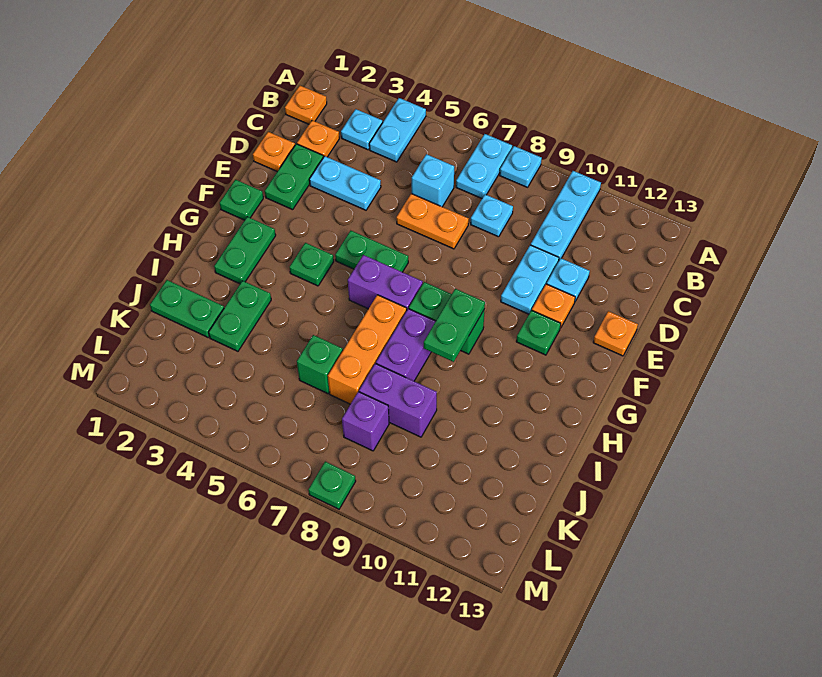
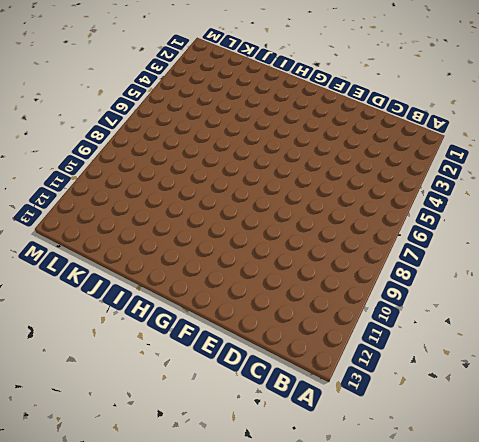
none -> cyan 1x2 plate [369,98,426,162]
none -> cyan 1x2 plate [456,134,512,198]
none -> cyan 1x1 plate [500,146,542,187]
none -> cyan 1x3 plate [531,171,601,260]

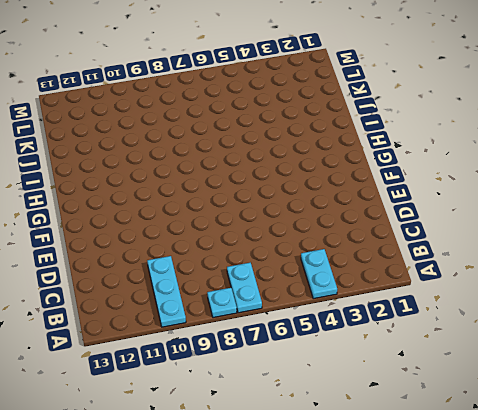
none -> orange 1x1 plate [285,86,327,124]
none -> cyan 1x1 plate [341,109,383,150]
none -> orange 1x1 plate [297,120,339,157]
none -> cyan 1x1 brick [412,154,454,207]

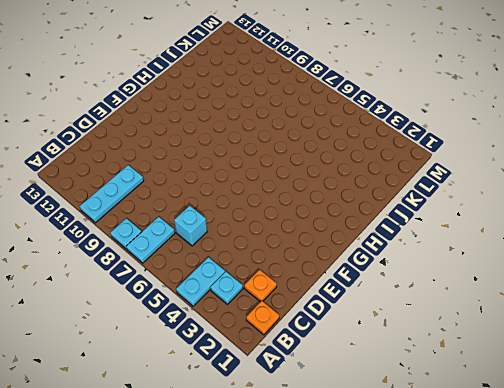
none -> cyan 1x1 plate [471,194,513,237]
none -> orange 1x1 plate [253,132,295,172]
none -> green 1x2 plate [265,144,323,210]
none -> cyan 1x2 plate [309,156,381,210]

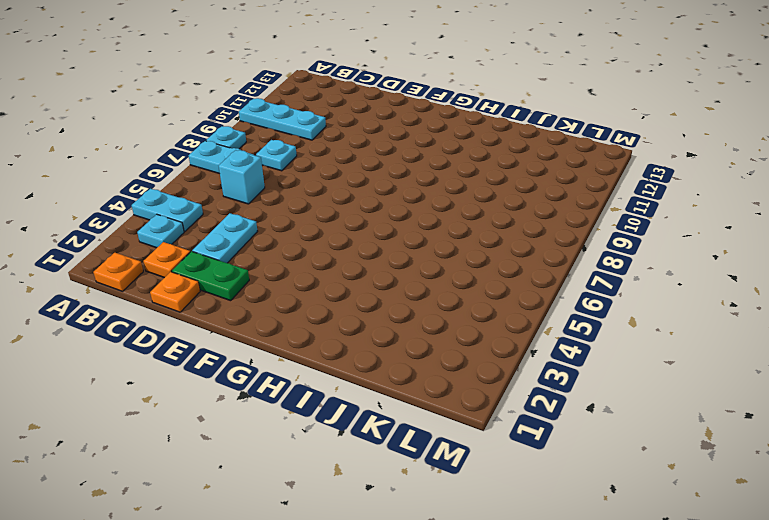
none -> orange 1x2 plate [396,193,469,249]
none -> cyan 1x2 plate [501,245,559,314]
none -> cyan 1x1 plate [547,258,590,301]
none -> orange 1x1 plate [532,284,575,328]

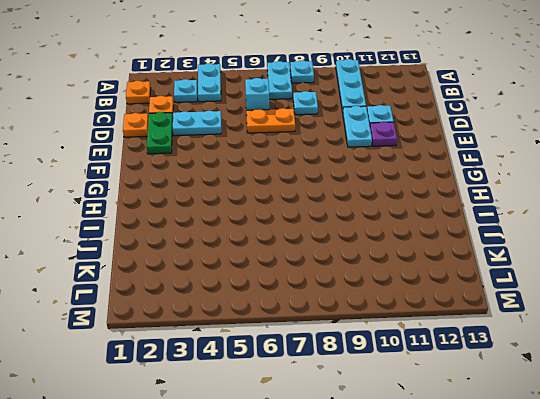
purple 1x1 plate [370,122,397,146] -> orange 1x1 plate [532,284,575,328]
none -> orange 1x1 plate [593,311,638,356]
none -> green 1x1 plate [220,180,263,220]
none -> green 1x2 plate [335,231,408,272]
none -> green 1x1 plate [516,310,561,355]

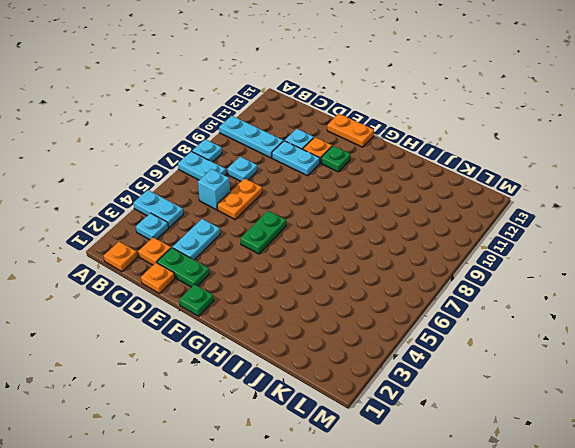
orange 1x2 plate [327,114,374,147] -> orange 1x1 plate [593,311,638,356]
none -> green 1x2 plate [214,217,276,284]
none -> green 1x1 plate [290,243,334,286]
none -> purple 1x2 brick [348,255,423,309]
none -> green 1x2 brick [409,282,485,354]

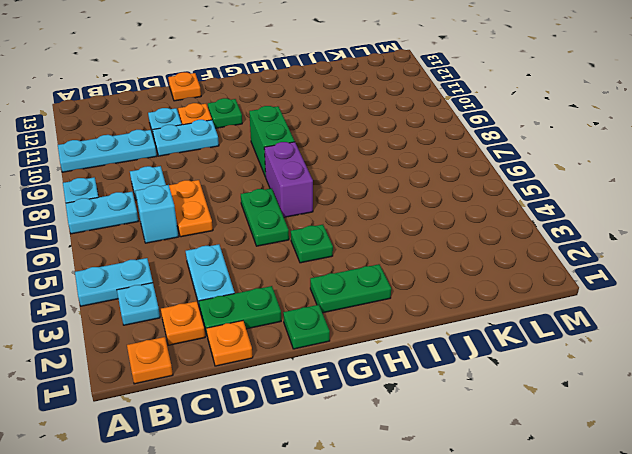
none -> orange 1x3 brick [328,295,407,404]
none -> purple 1x2 brick [376,309,436,381]
none -> green 1x2 plate [209,281,271,351]
none -> green 1x2 plate [150,280,224,337]

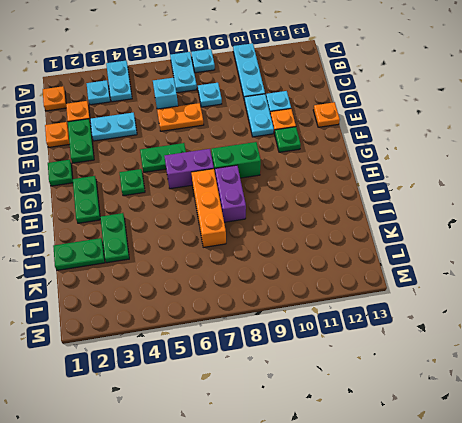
none -> green 1x1 brick [297,335,343,394]
none -> purple 1x2 brick [359,364,437,437]
none -> purple 1x1 brick [342,392,389,451]
none -> green 1x1 plate [308,462,356,509]

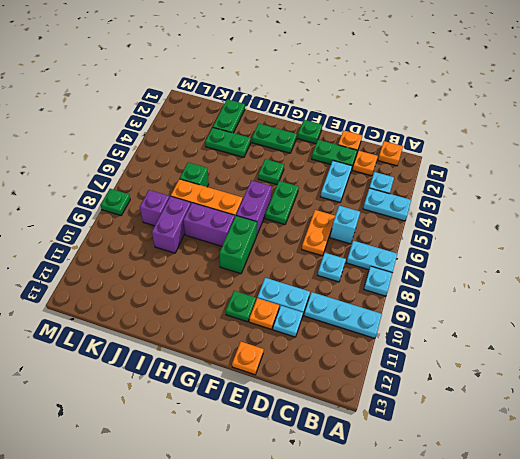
none -> green 1x2 plate [424,289,485,362]

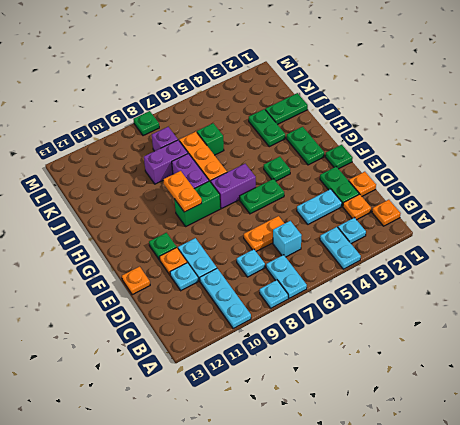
orange 1x2 plate [163,171,202,212] -> green 1x2 plate [424,289,485,362]

